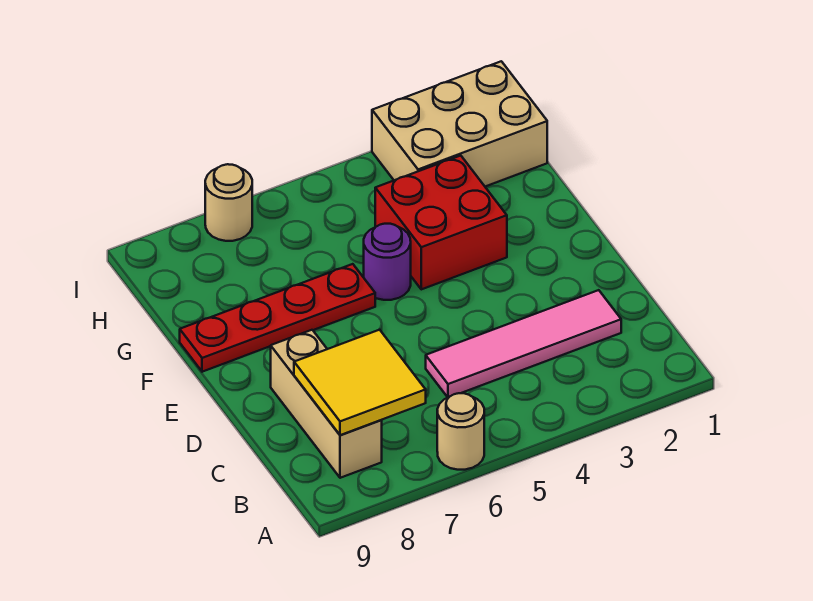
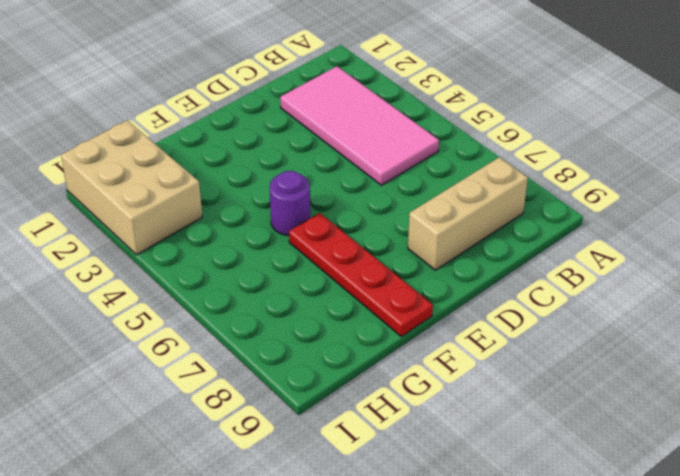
pink 2x4 tile [280,66,439,185] -> pink 1x4 tile [426,290,621,397]
none -> tan 1x1 round brick [437,393,484,470]
none -> red 2x2 brick [375,156,507,289]

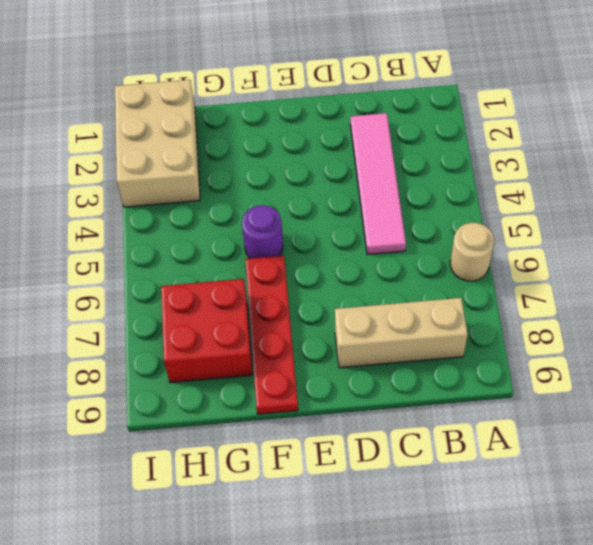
red 2x2 brick [161,279,252,383] -> red 2x2 brick moved to [375,156,507,289]
none -> tan 1x1 round brick [205,164,252,241]
none -> yellow 2x2 tile [294,330,426,435]

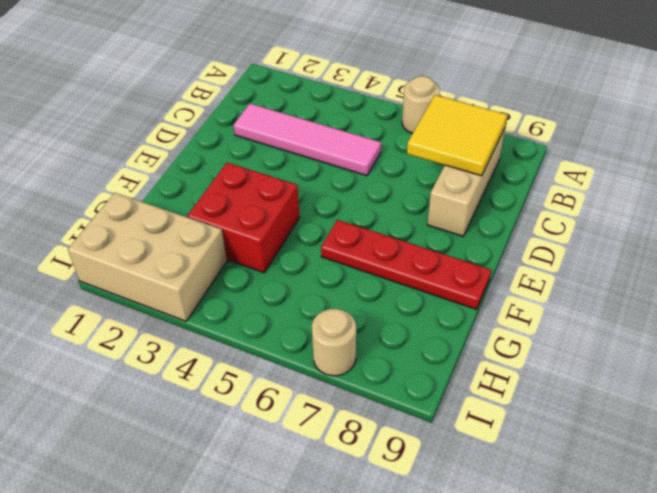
none -> purple 1x1 round brick [364,224,411,300]

